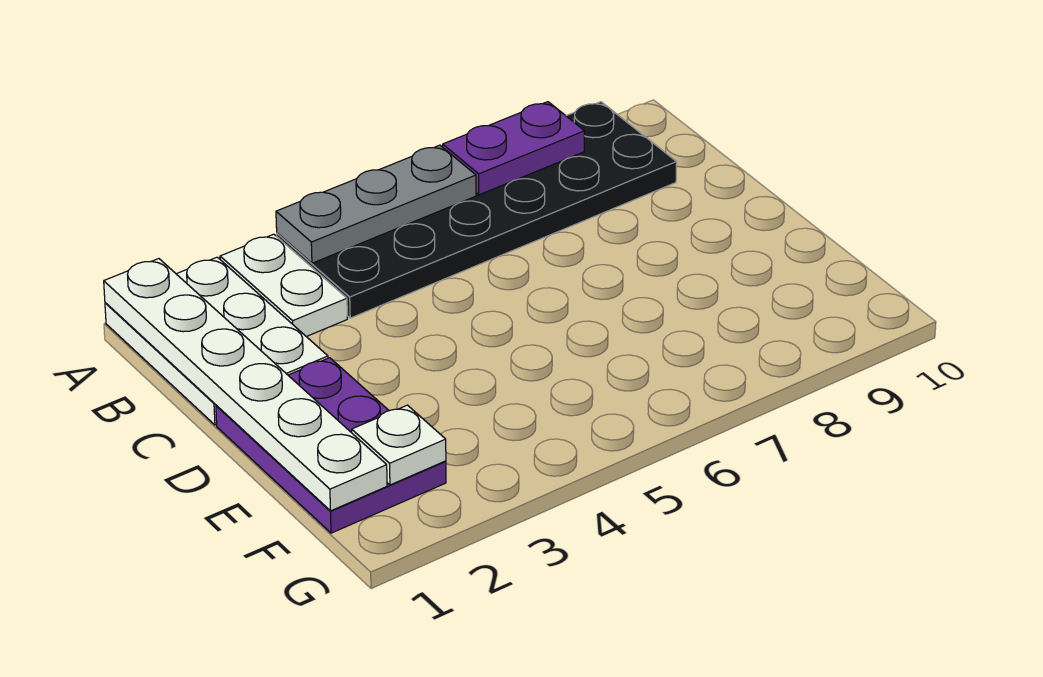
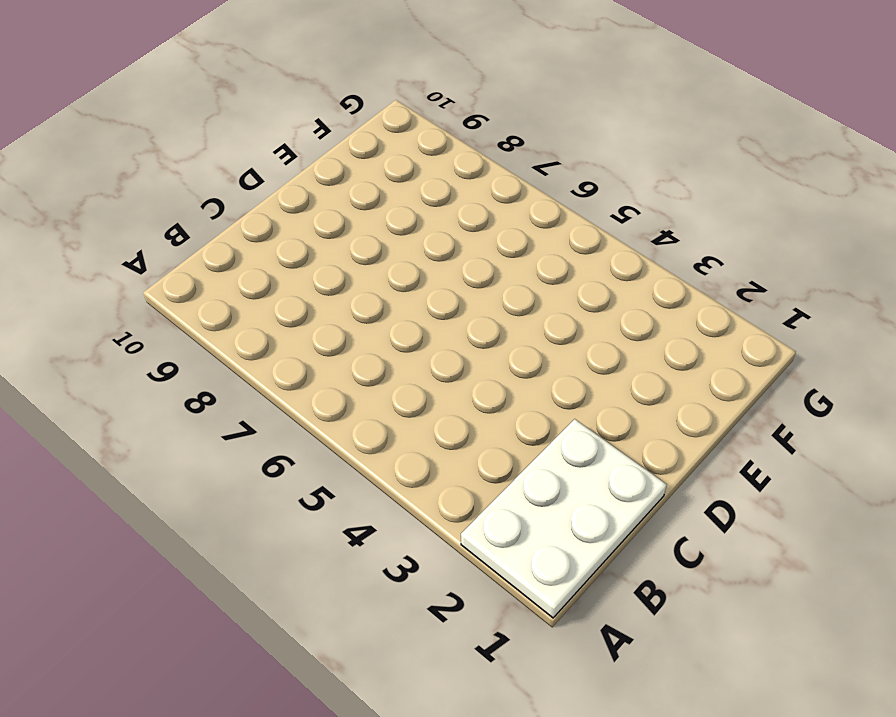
none -> white 1x2 plate [220,234,347,337]
none -> black 2x6 plate [277,102,677,318]

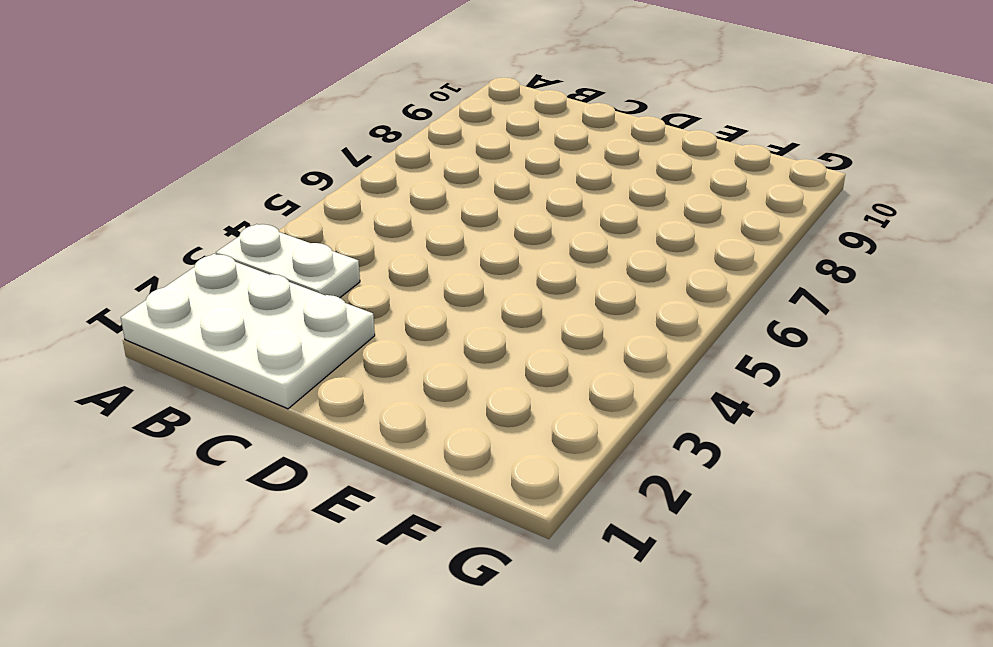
none -> black 2x6 plate [277,102,677,318]
none -> purple 2x3 plate [216,358,446,533]

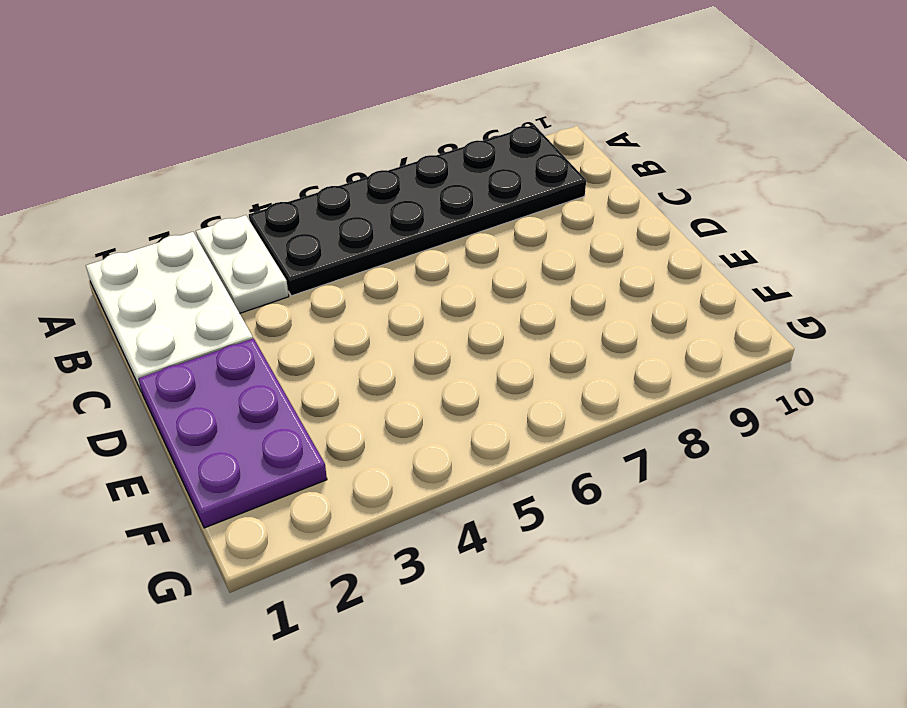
none -> white 1x6 plate [104,259,387,511]
none -> grey 1x3 plate [276,145,476,263]

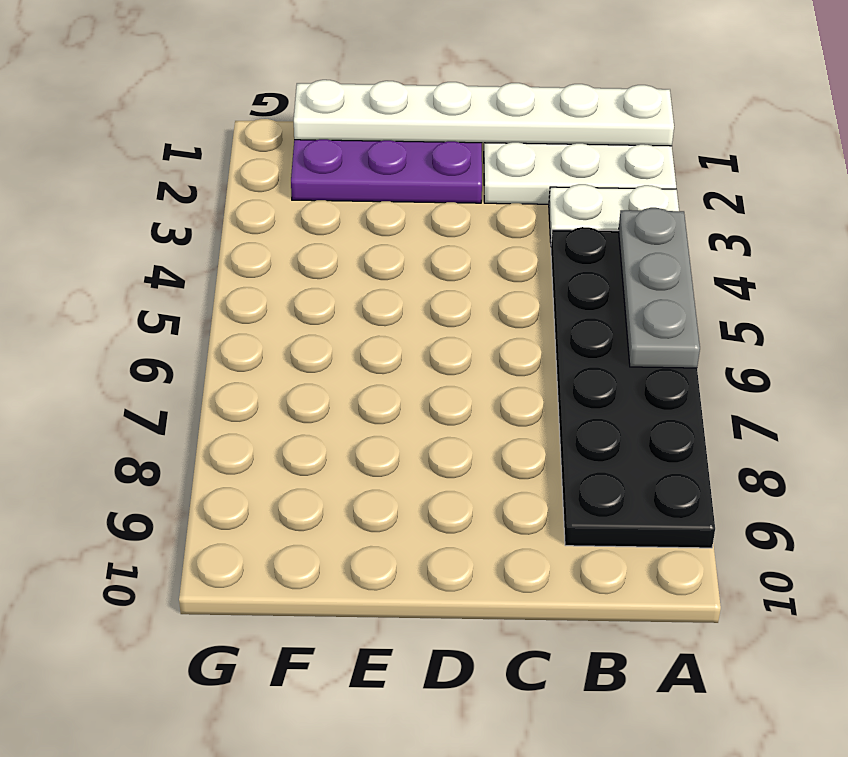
none -> purple 1x2 plate [443,102,585,195]
none -> white 1x1 plate [352,405,446,485]

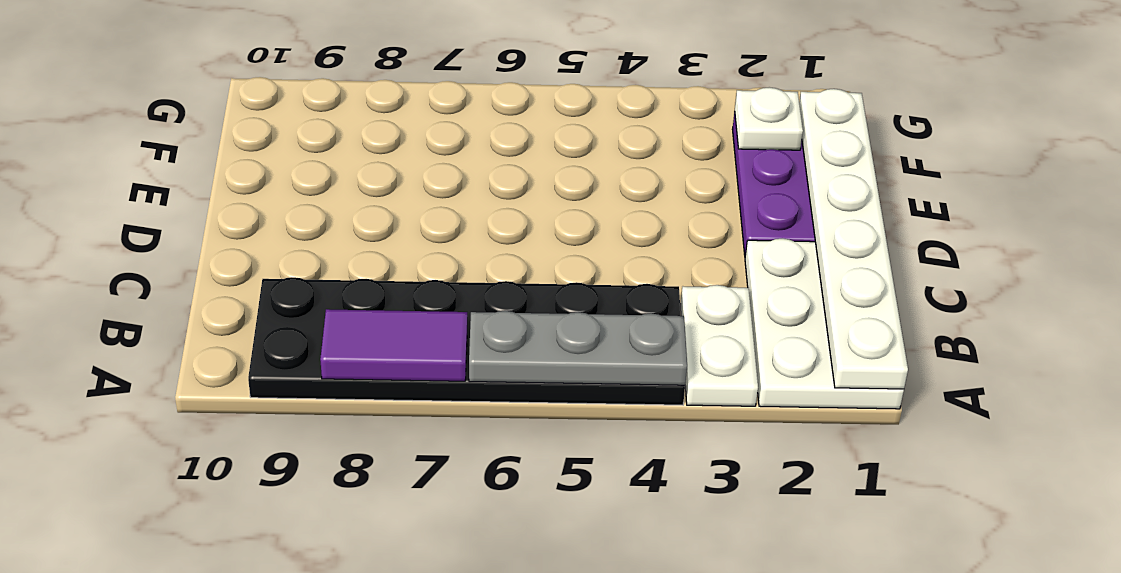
purple 1x2 tile [320,309,467,381] -> purple 1x2 plate [443,102,585,195]

